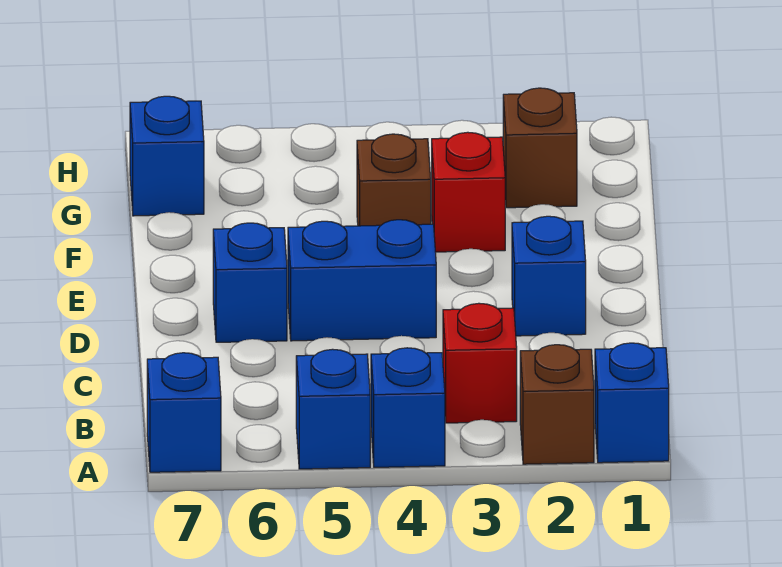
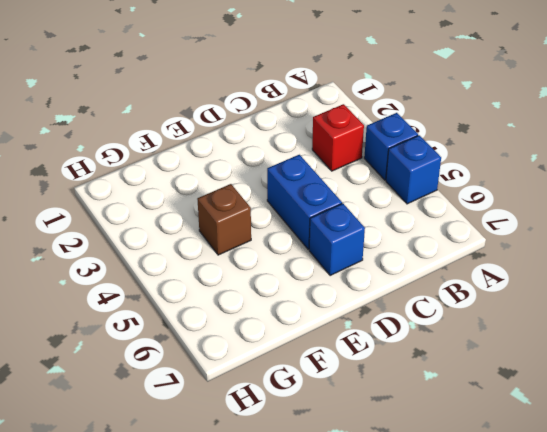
none -> blue 1x1 brick [595,343,669,463]
none -> brown 1x1 brick [520,345,594,464]
none -> blue 1x1 brick [147,353,221,472]

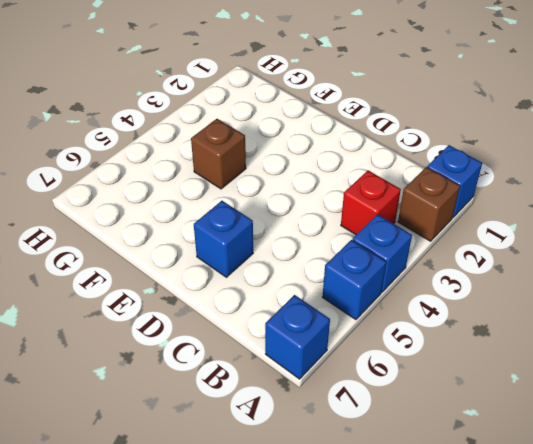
none -> blue 1x1 brick [512,216,586,336]
none -> blue 1x2 brick [288,220,436,341]
none -> red 1x1 brick [432,132,505,252]

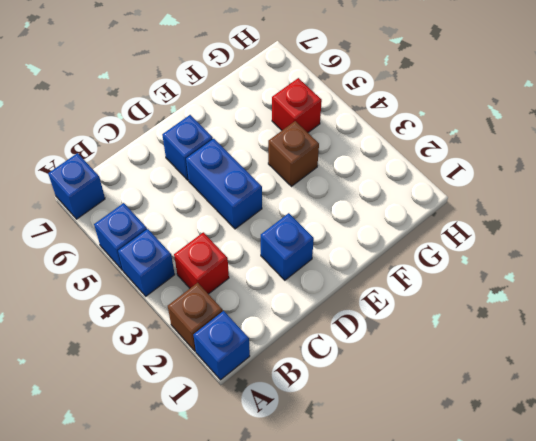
red 1x1 brick [272,78,322,133] -> red 1x1 brick moved to [432,132,505,252]
none -> brown 1x1 brick [503,88,577,208]
none -> blue 1x1 brick [130,96,204,216]

